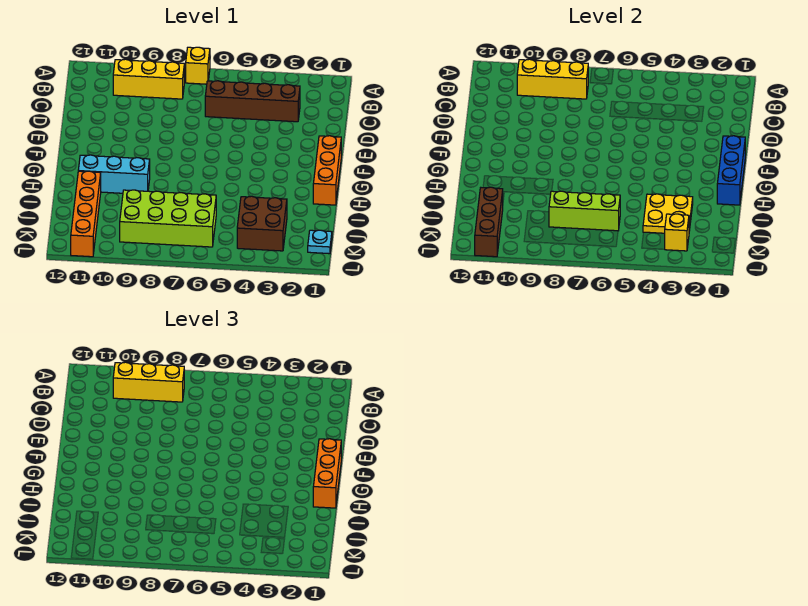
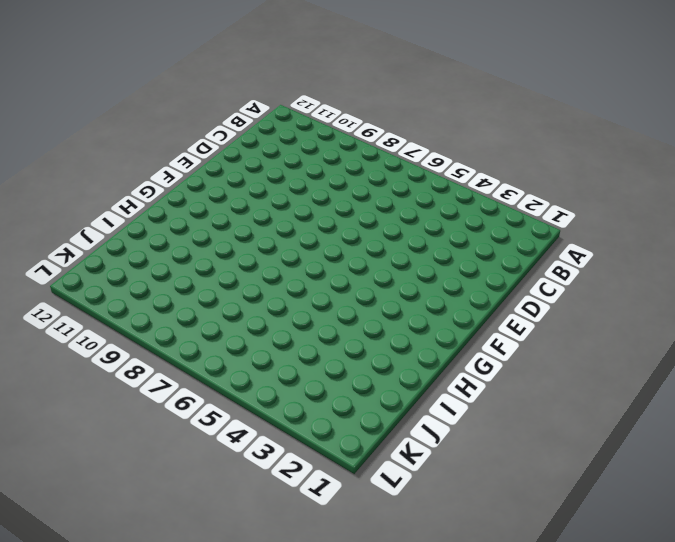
none -> yellow 1x1 brick [186,47,210,84]
none -> yellow 1x3 brick [113,59,184,99]
none -> brown 1x4 brick [205,81,300,122]

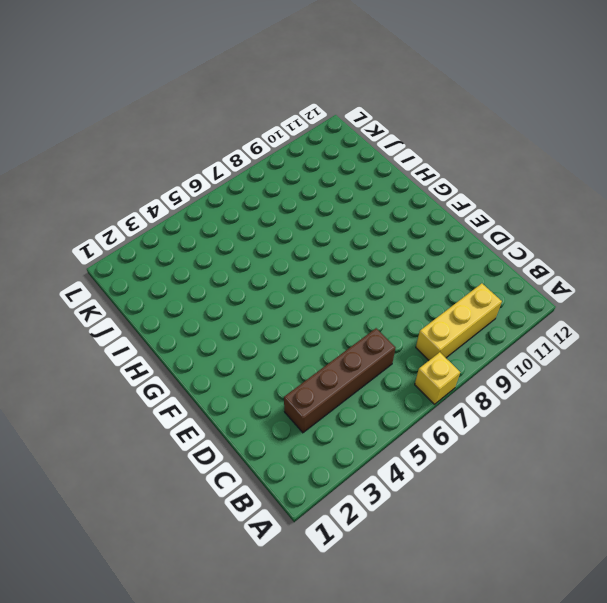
none -> orange 1x3 brick [313,136,341,205]
none -> cyan 1x3 brick [78,155,150,193]
none -> orange 1x4 brick [71,171,101,257]

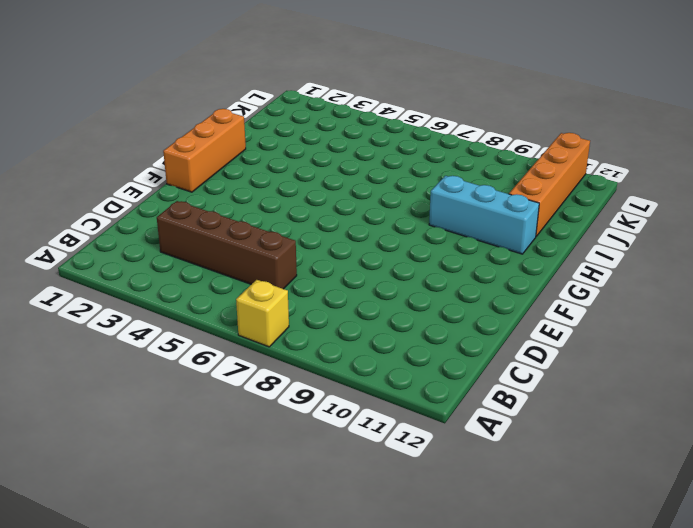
none -> yellow 1x3 brick [113,59,184,99]
none -> brown 2x2 brick [237,196,287,251]
none -> lime 2x4 brick [120,190,216,247]

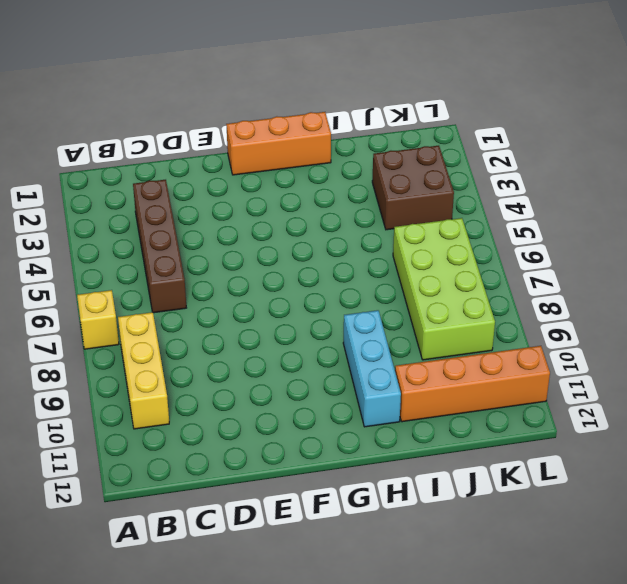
none -> cyan 1x1 plate [308,230,332,254]
none -> yellow 1x3 brick [517,59,588,99]
none -> blue 1x3 brick [717,136,745,205]

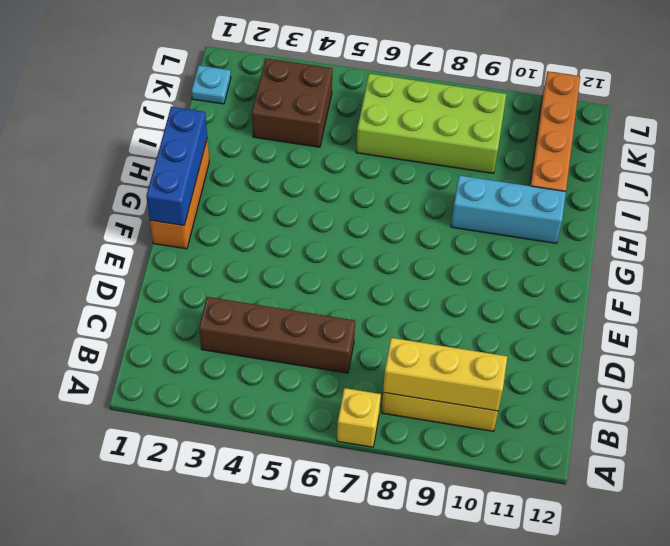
none -> yellow 2x2 plate [643,194,693,233]
none -> lime 1x3 brick [549,191,620,231]
none -> brown 1x3 brick [475,187,503,257]

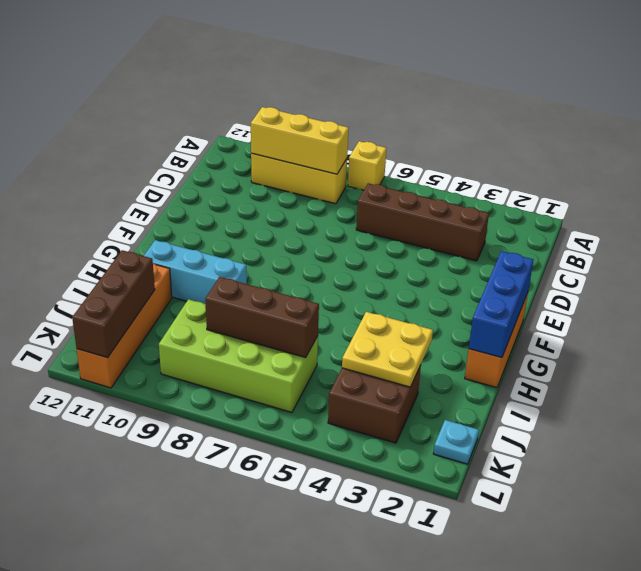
brown 1x3 brick [205,277,319,357] -> lime 1x3 brick [549,191,620,231]
none -> yellow 1x1 brick [665,214,689,251]
none -> yellow 1x3 brick [113,362,184,402]
none -> orange 1x3 brick [313,439,341,508]

